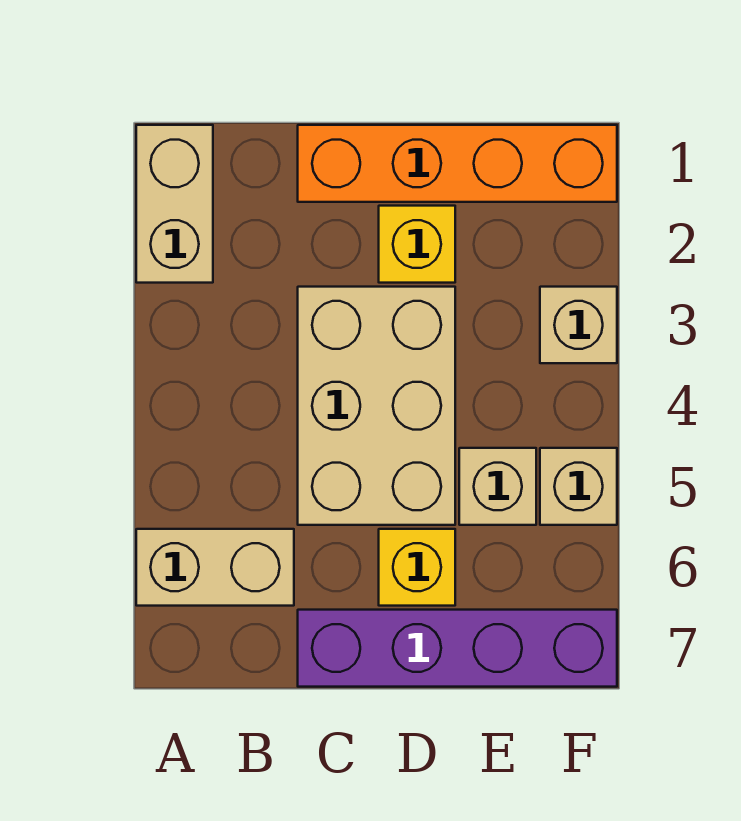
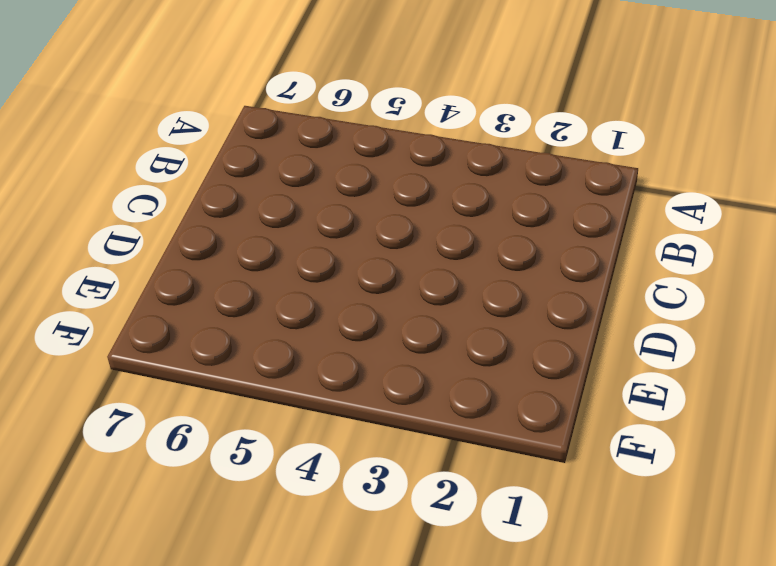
none -> tan 1x2 brick [136,125,213,283]
none -> tan 1x2 brick [136,529,294,606]

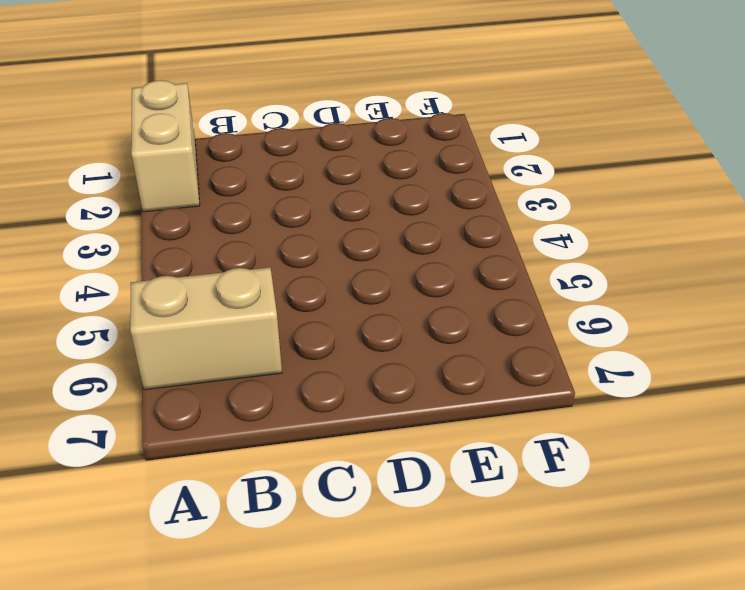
none -> orange 1x4 brick [298,125,617,202]
none -> tan 2x3 brick [298,287,455,525]

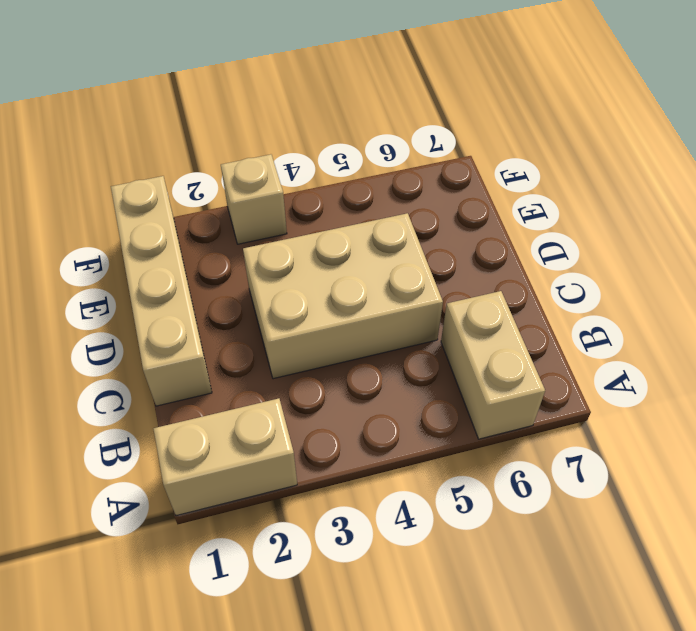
tan 1x4 brick [111,176,212,406] -> orange 1x4 brick [298,125,617,202]
none -> purple 1x4 brick [298,610,617,687]
none -> yellow 1x1 brick [379,206,455,283]

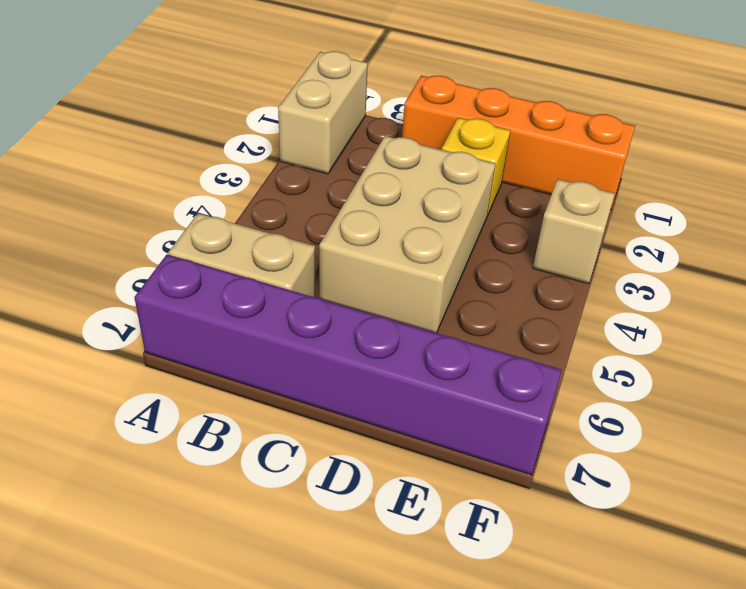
purple 1x6 brick [134,254,562,475] -> purple 1x4 brick [298,610,617,687]
none -> yellow 1x1 brick [379,529,455,606]
none -> tan 1x1 brick [459,448,536,525]

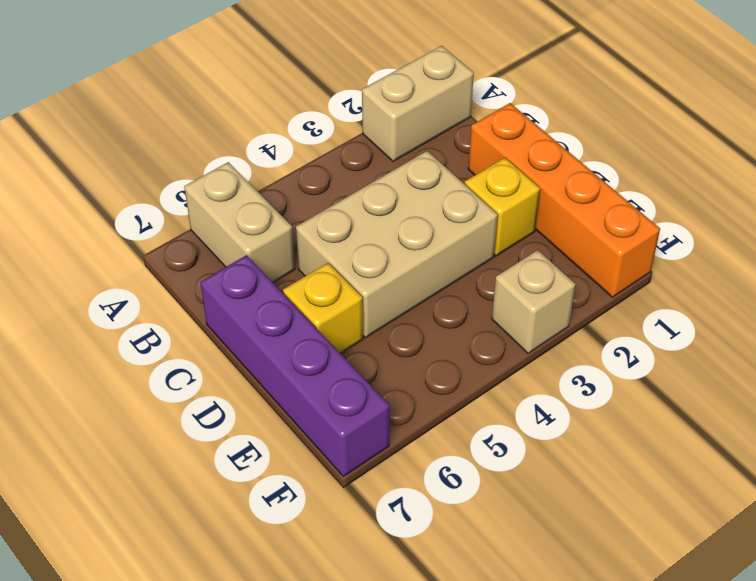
none -> tan 1x1 brick [459,448,536,525]
none -> tan 1x1 brick [540,448,617,525]

